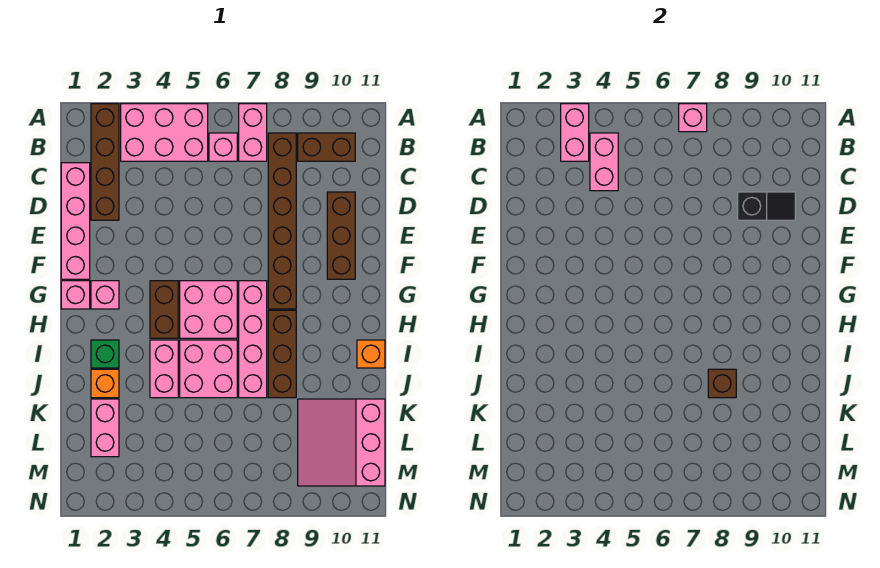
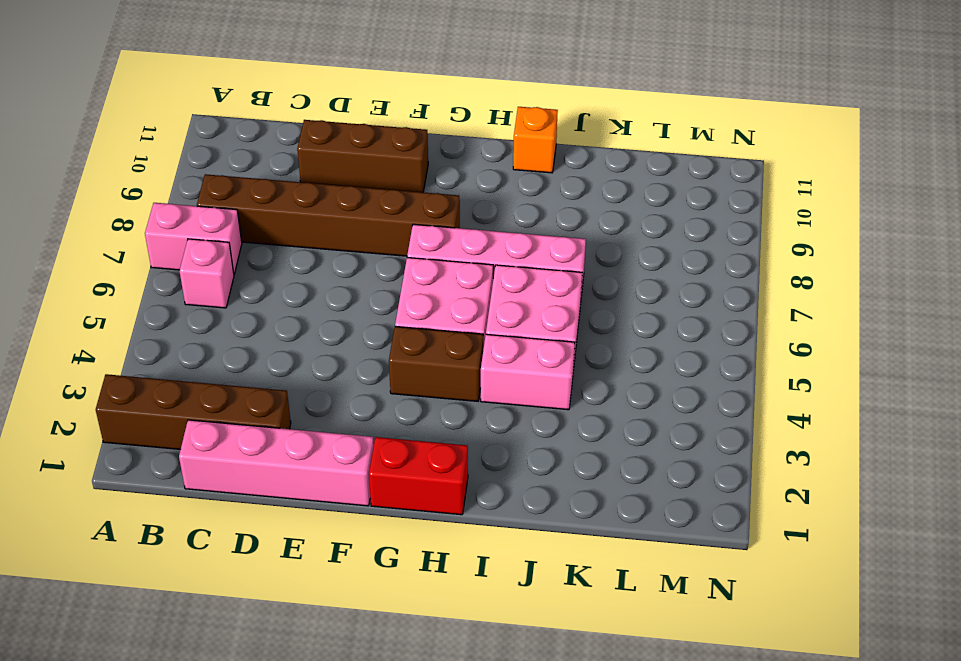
red 1x2 brick [369,437,468,515] -> pink 1x1 brick [61,281,90,309]
none -> pink 2x3 brick [121,104,208,161]
none -> brown 1x2 brick [298,133,355,161]
none -> pink 1x1 brick [91,281,119,309]

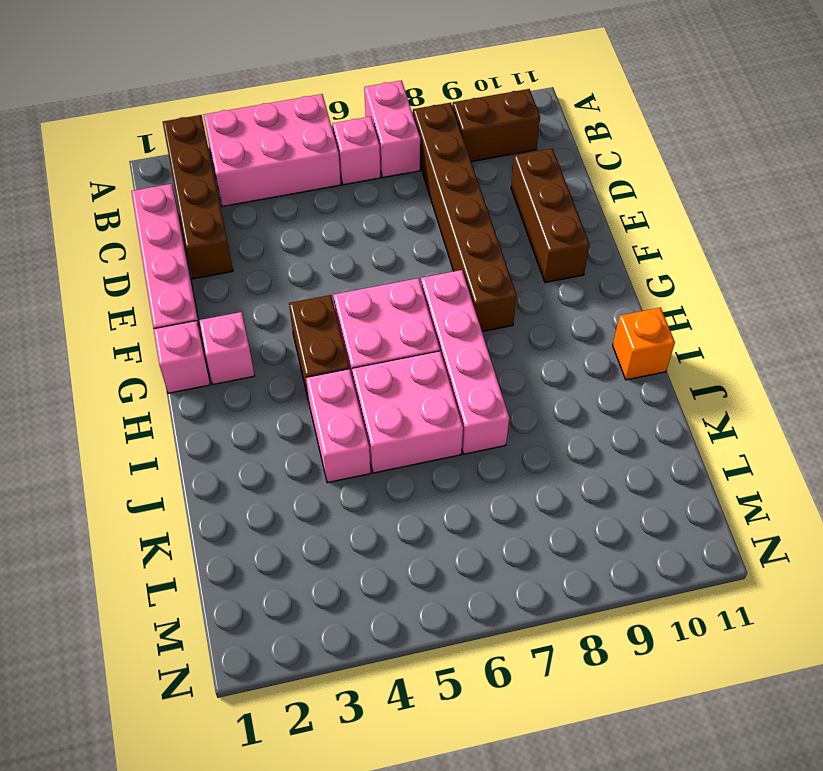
none -> brown 1x3 brick [268,310,296,398]
none -> green 1x1 brick [91,340,119,368]
none -> orange 1x1 brick [91,369,119,398]

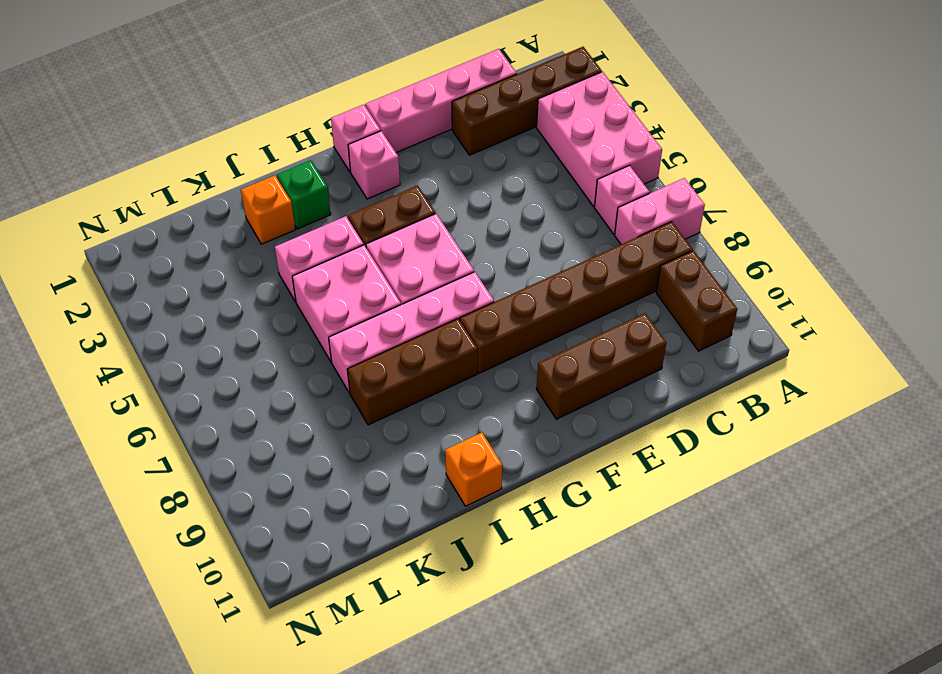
none -> pink 1x2 brick [91,399,119,457]
none -> pink 3x3 slope [298,399,385,486]
none -> pink 1x2 brick [561,104,589,161]

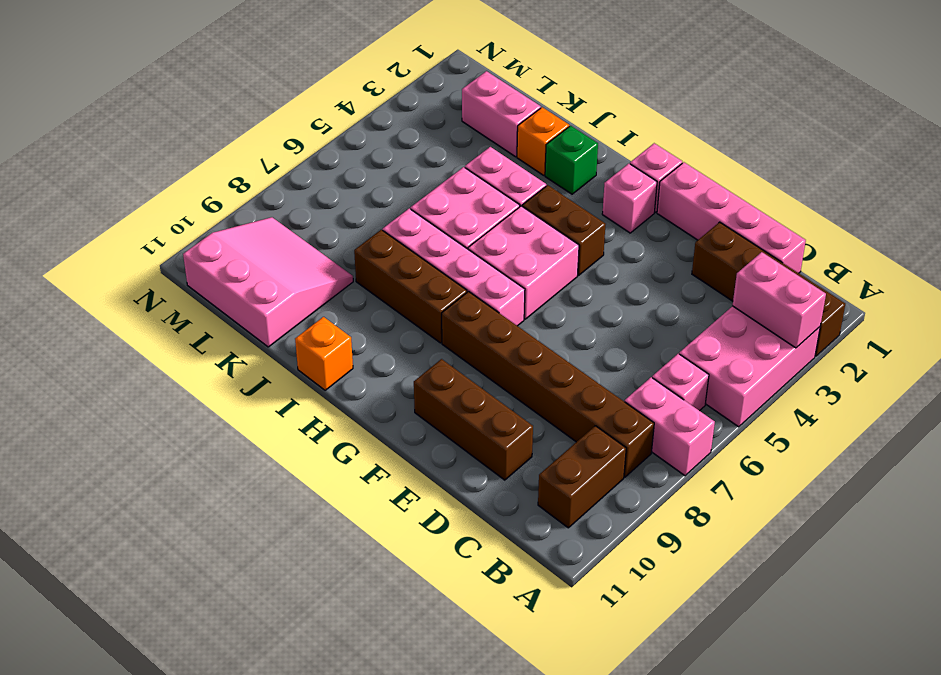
none -> pink 1x1 brick [679,104,707,132]
none -> pink 1x2 brick [590,133,618,191]
none -> black 1x2 slope [738,192,795,220]

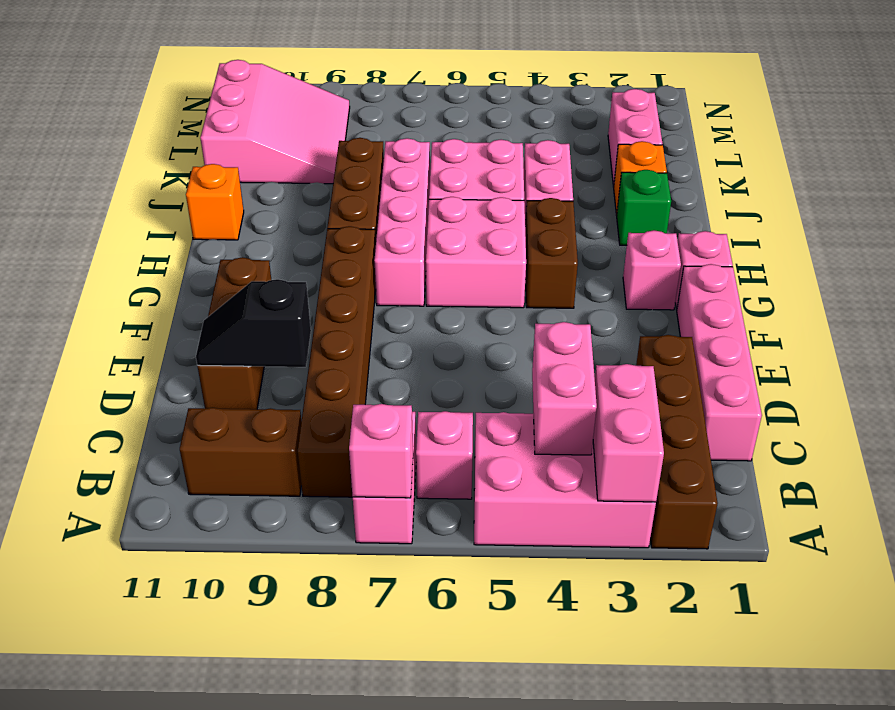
none -> brown 1x1 brick [708,369,736,398]

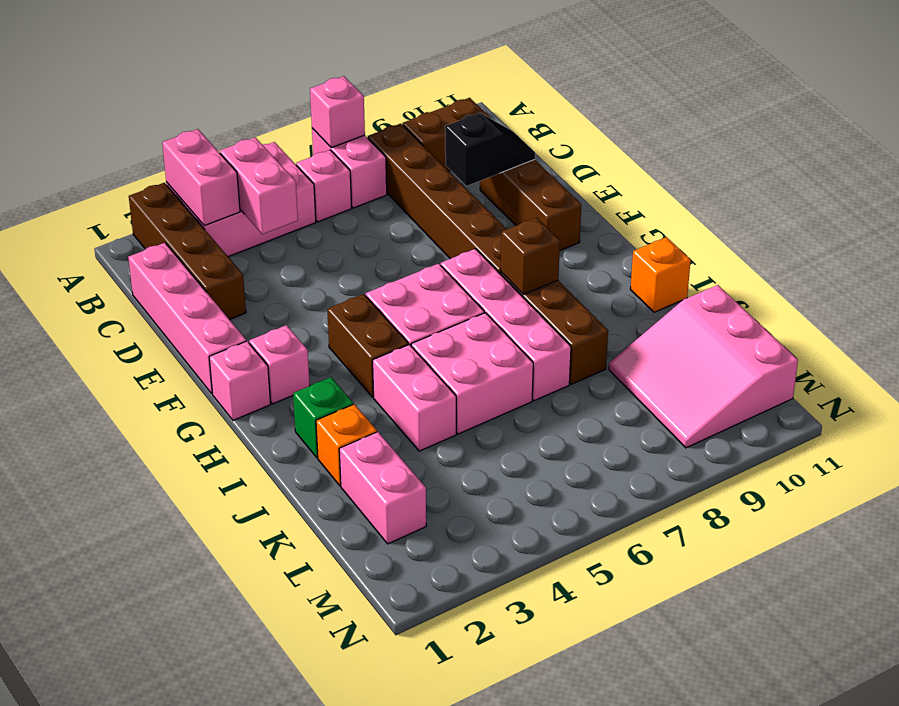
brown 1x1 brick [501,218,560,295] -> brown 1x1 brick moved to [708,369,736,398]

